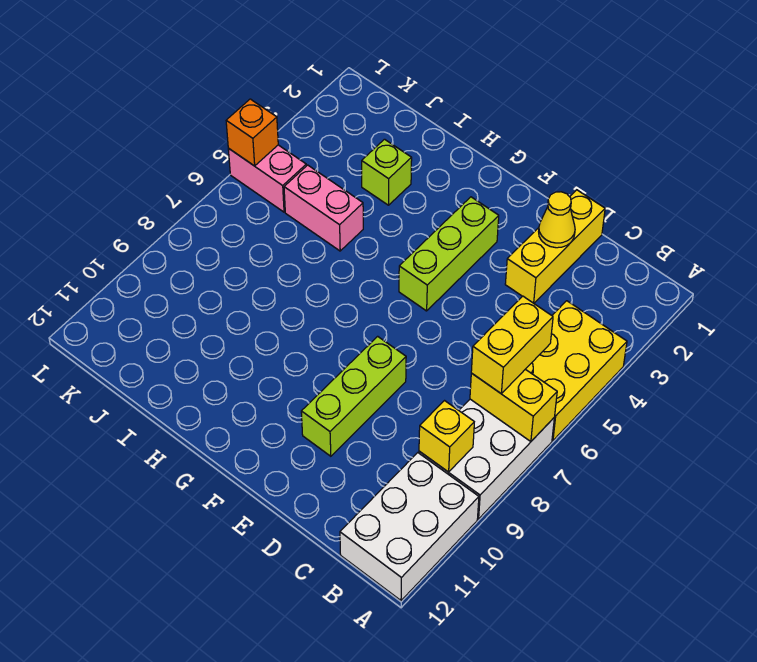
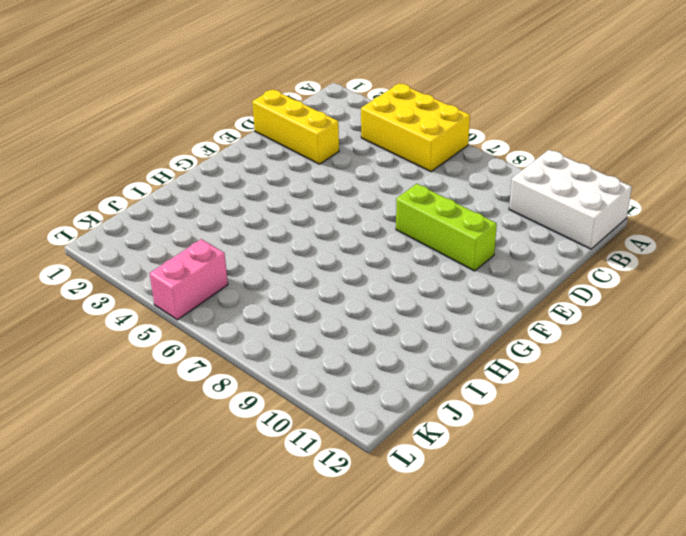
none -> white 2x3 brick [419,399,554,519]
none -> lime 1x3 brick [399,197,499,311]
none -> lime 1x1 brick [362,139,412,205]

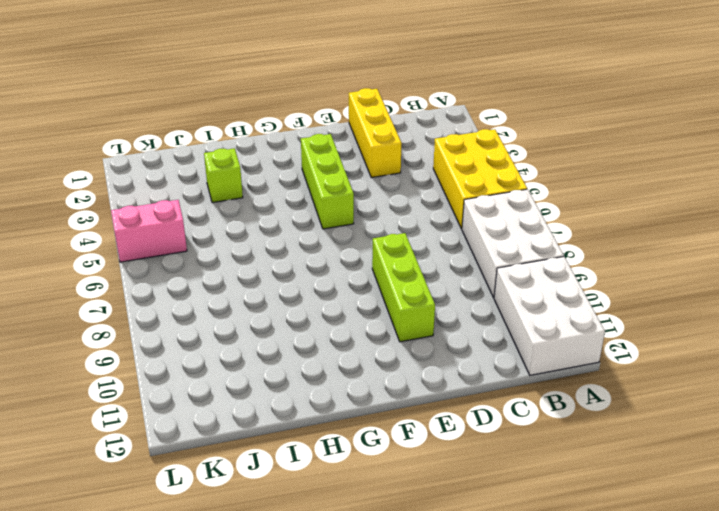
none -> pink 1x2 brick [284,165,363,251]
none -> yellow 1x2 brick [470,369,557,442]
none -> yellow 1x1 brick [419,401,474,472]

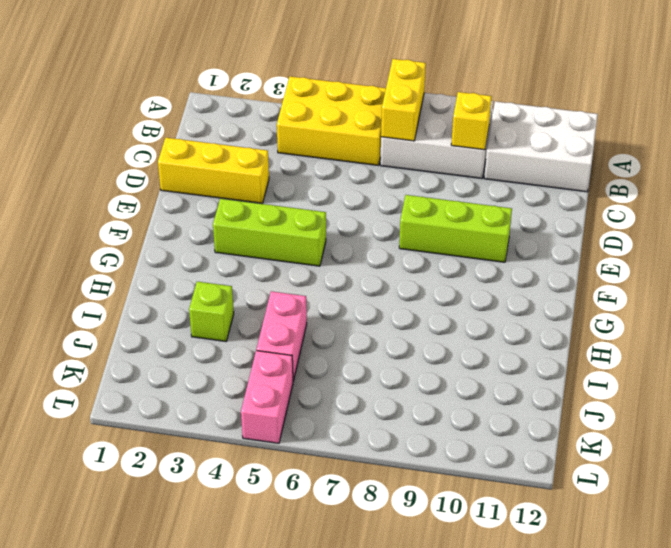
none -> yellow 1x1 cone [539,192,575,248]
none -> orange 1x1 brick [226,99,278,166]
none -> yellow 1x2 brick [471,296,553,393]

